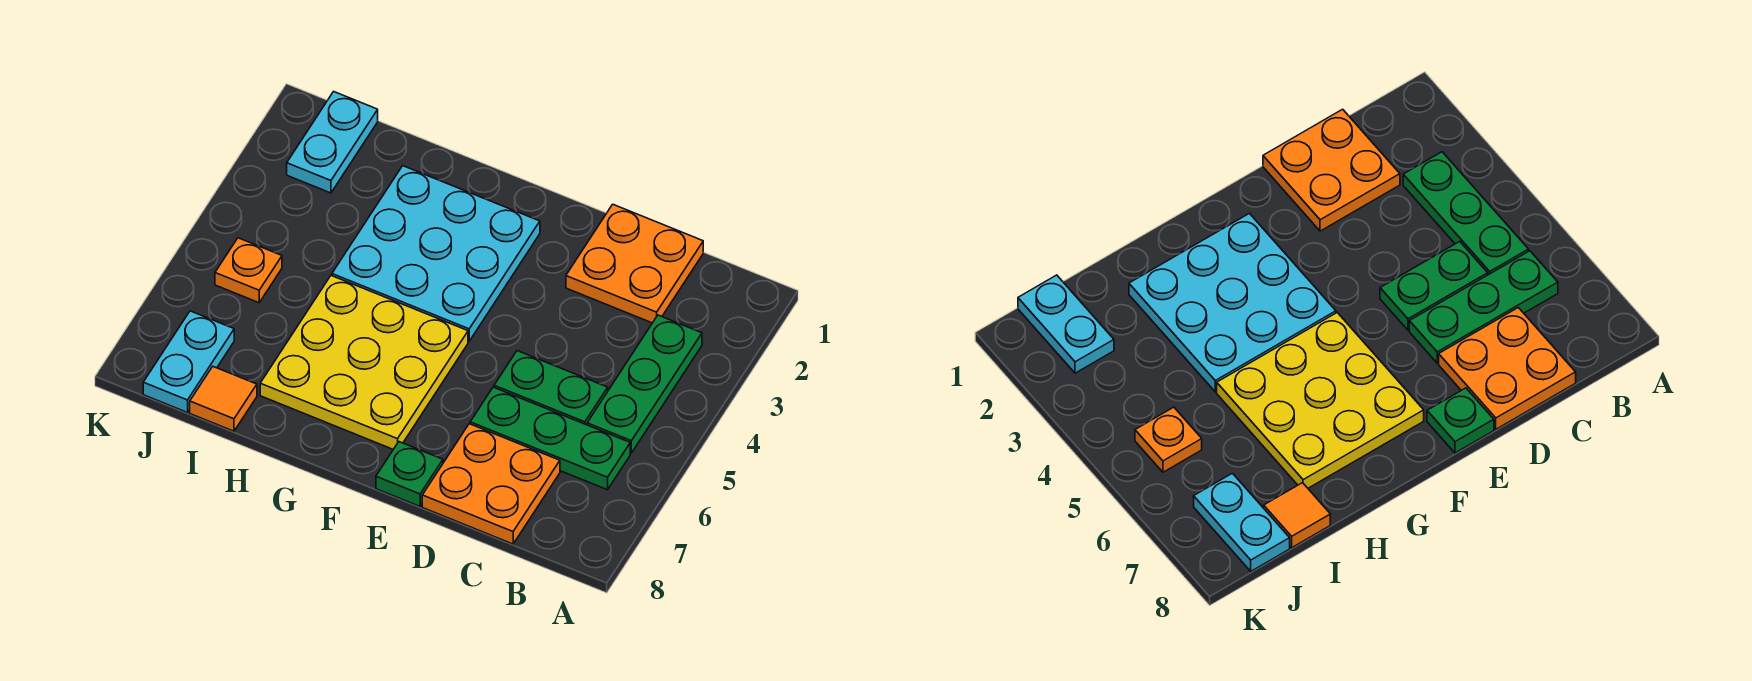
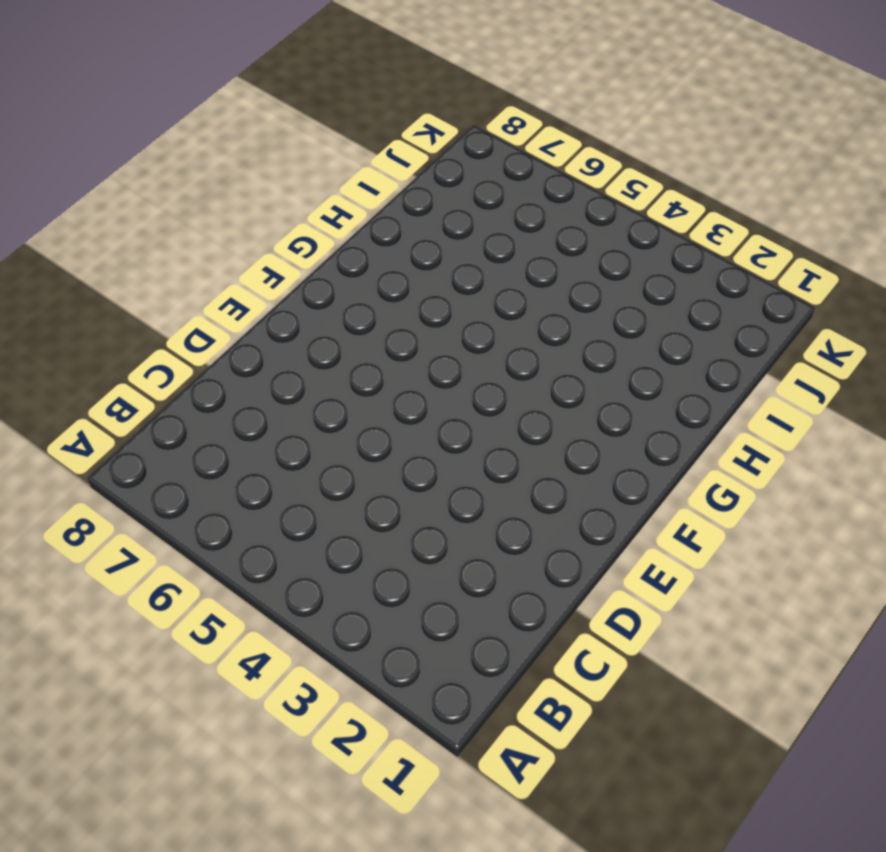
none -> green 1x3 plate [587,315,702,453]
none -> green 1x3 plate [470,387,630,490]
none -> orange 2x2 plate [566,204,703,323]

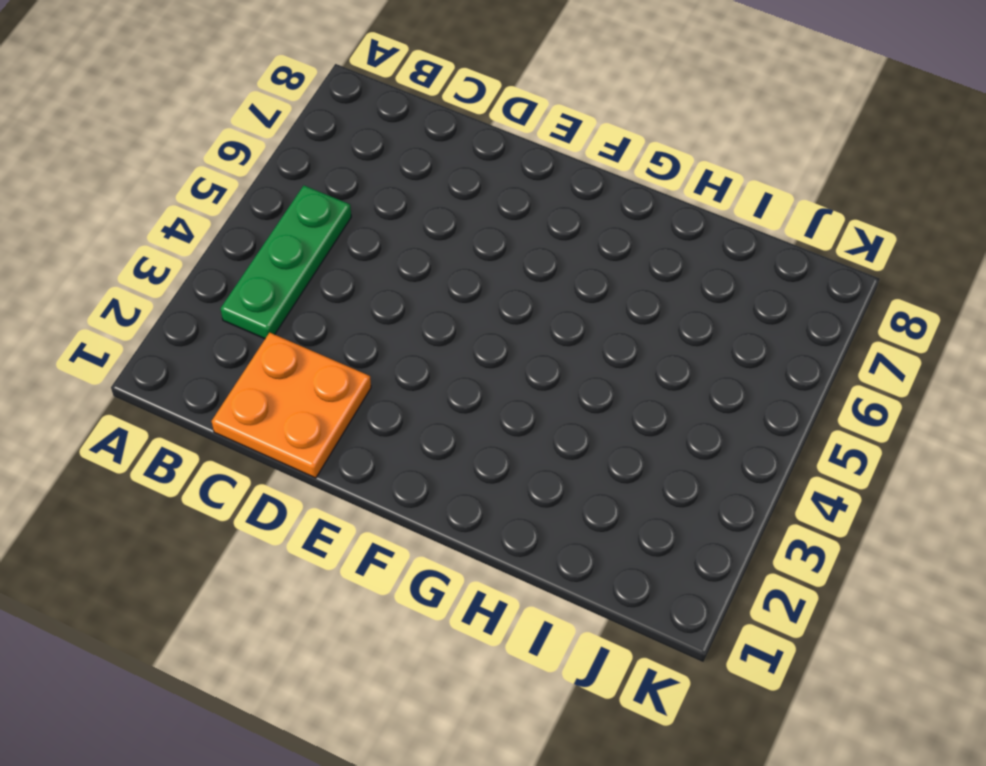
none -> green 1x3 plate [470,387,630,490]
none -> green 1x2 plate [494,351,608,425]
none -> orange 2x2 plate [422,424,560,544]

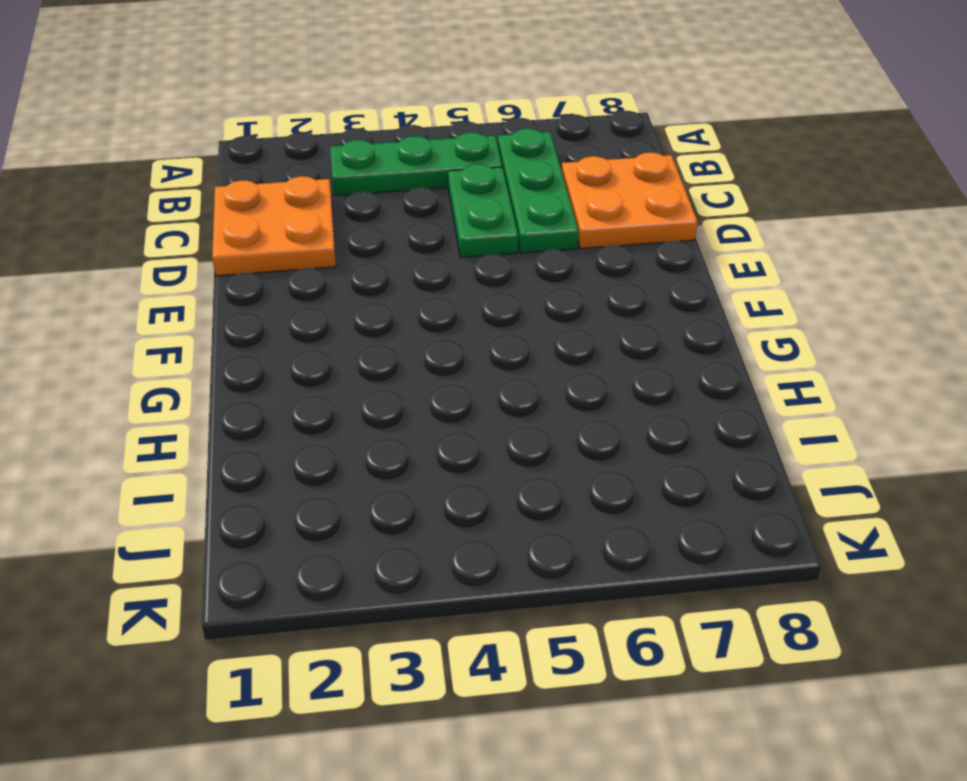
none -> green 1x1 plate [376,442,443,506]
none -> cyan 3x3 plate [332,166,540,341]
none -> yellow 3x3 plate [260,276,468,449]

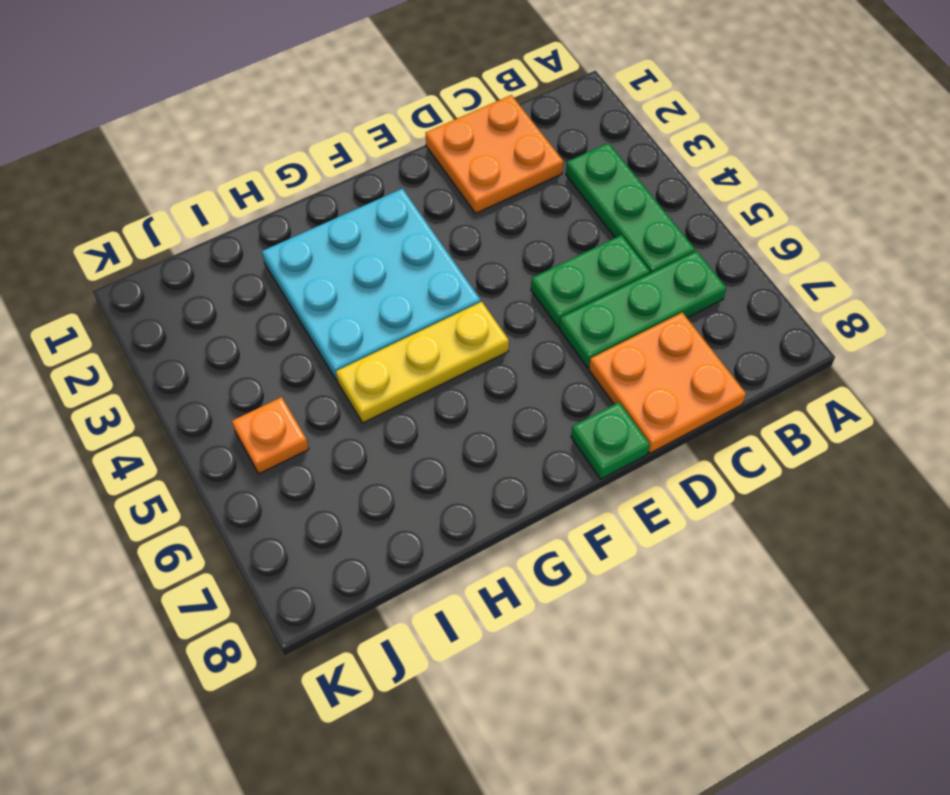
yellow 1x3 plate [336,302,509,423] -> yellow 3x3 plate [260,276,468,449]
none -> orange 1x1 tile [190,367,257,431]
none -> cyan 1x2 plate [287,92,378,193]
none -> cyan 1x2 plate [143,311,234,413]

